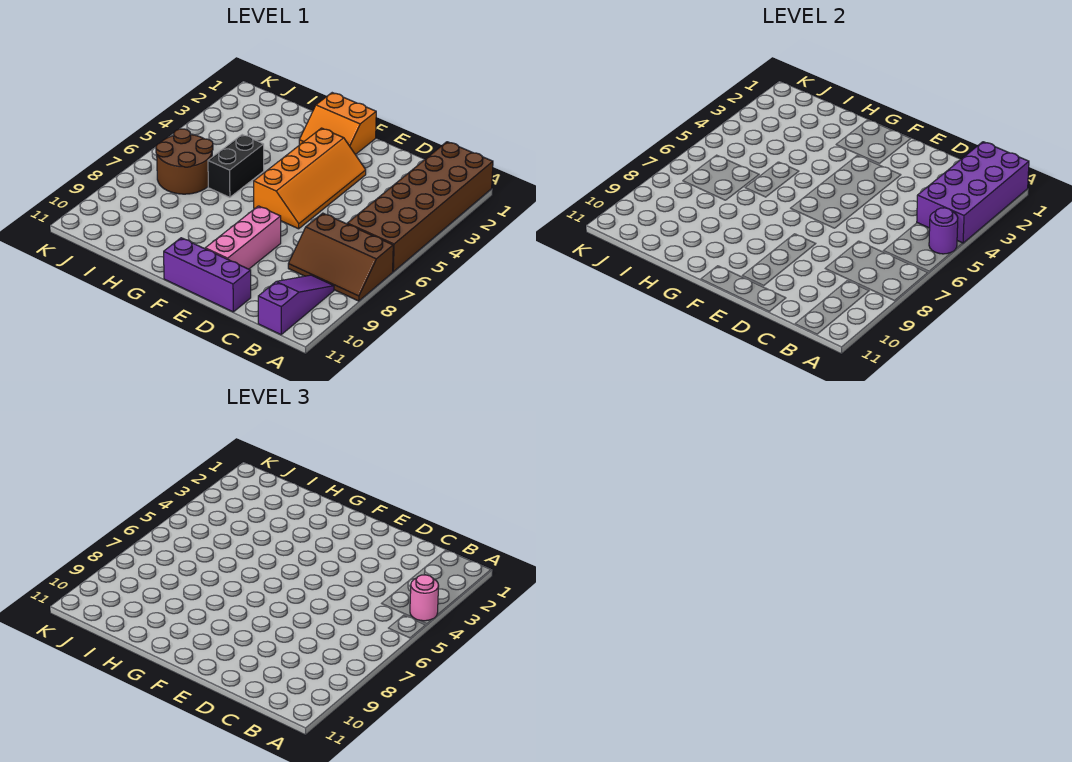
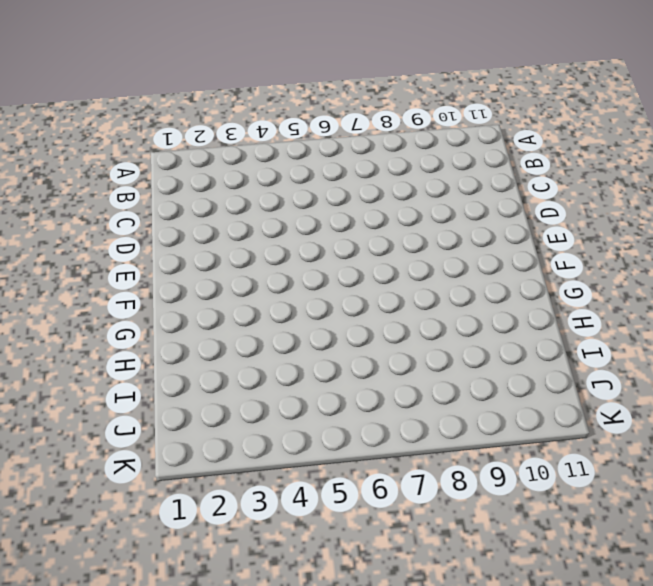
none -> brown 2x6 brick [347,142,493,272]
none -> brown 2x3 slope [288,213,393,301]
none -> purple 1x3 slope [258,275,334,335]

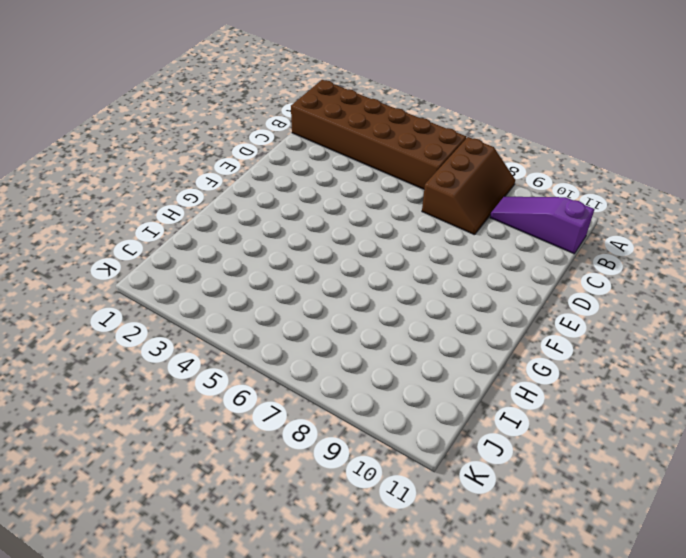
none -> purple 1x3 brick [164,238,251,312]
none -> orange 2x4 slope [254,128,366,229]
none -> pink 1x3 brick [205,206,281,269]

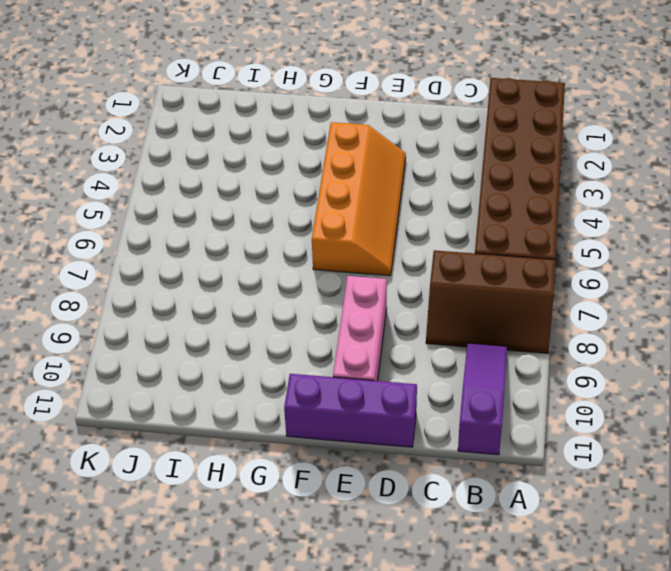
none -> orange 2x2 slope [299,93,376,155]
none -> black 1x2 brick [208,135,264,197]
none -> brown 2x2 round brick [156,129,213,194]

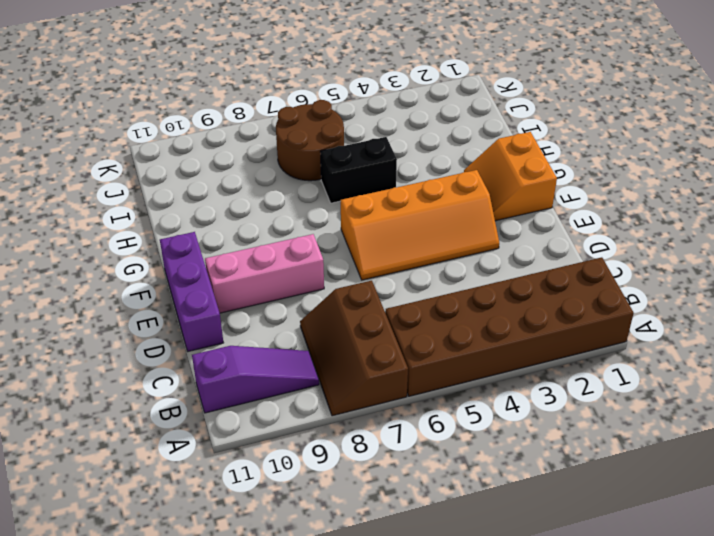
none -> purple 2x4 brick [917,142,1029,243]
none -> purple 1x1 round brick [929,208,958,254]
none -> pink 1x1 round brick [410,575,439,621]

